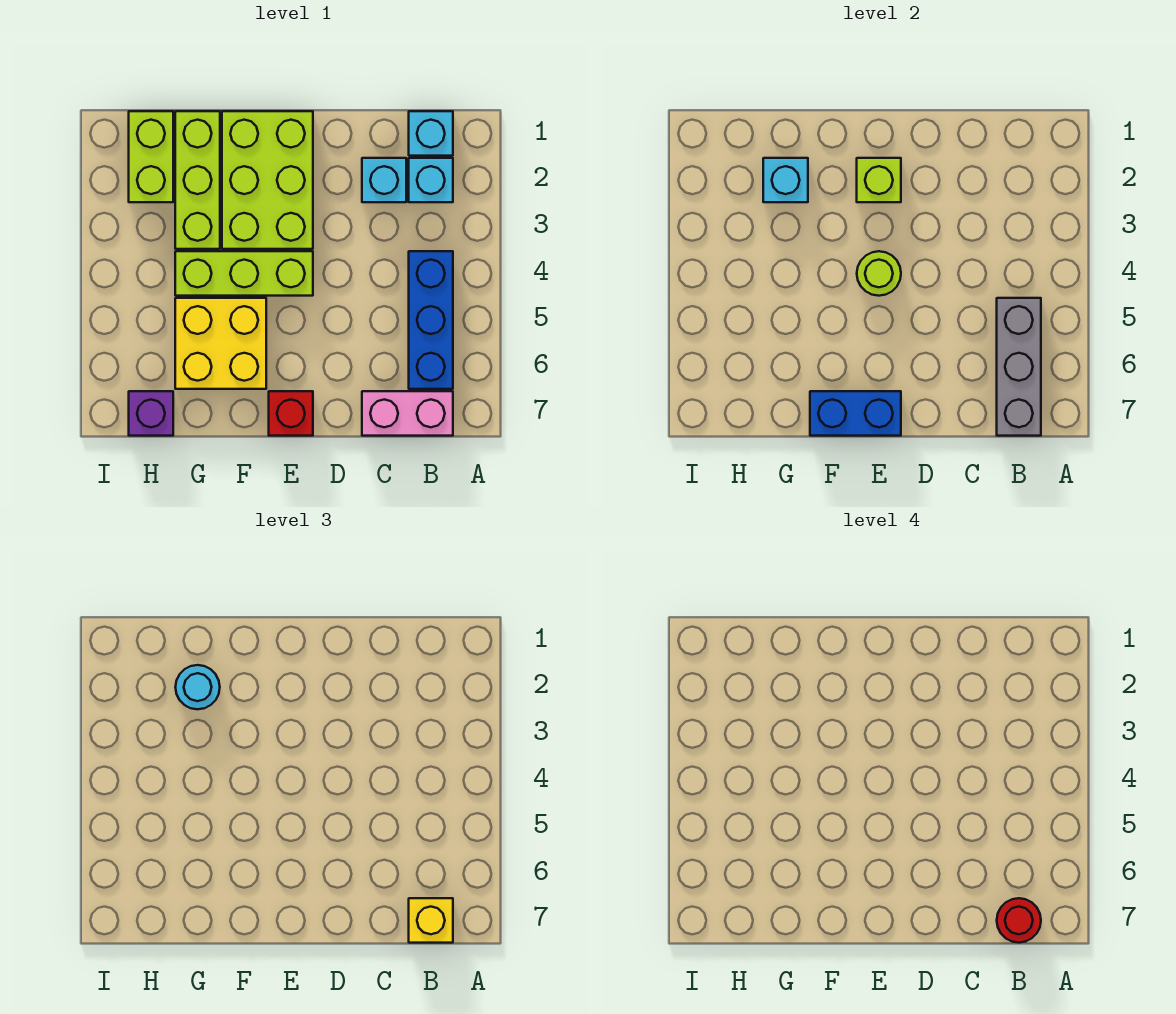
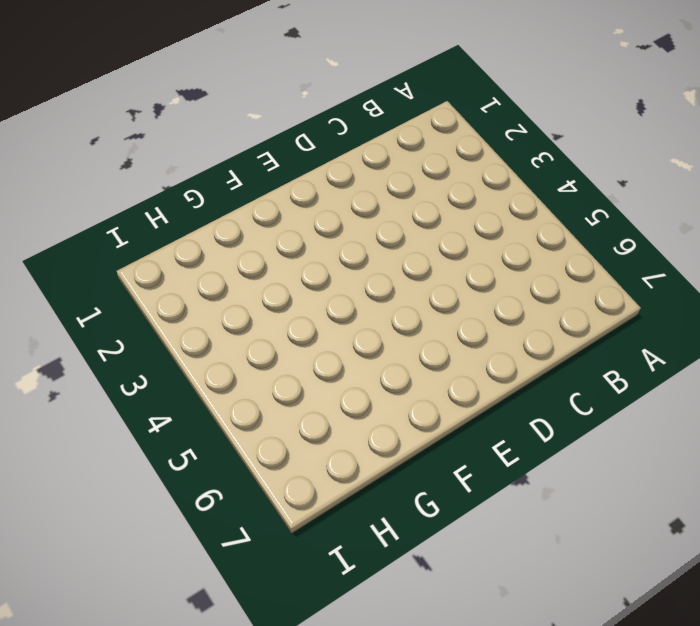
none -> cyan 1x1 brick [409,111,453,156]
none -> cyan 1x1 brick [409,158,453,202]
none -> blue 1x3 brick [409,251,453,389]

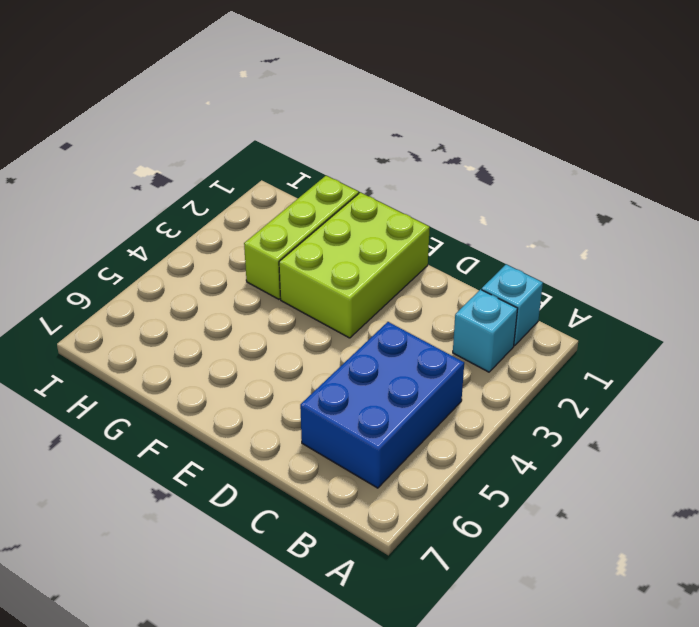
blue 2x3 brick [300,322,464,488] -> blue 1x3 brick [409,251,453,389]
none -> pink 1x2 brick [362,391,453,436]
none -> cyan 1x1 brick [362,158,406,202]
none -> lime 1x3 brick [175,251,313,296]

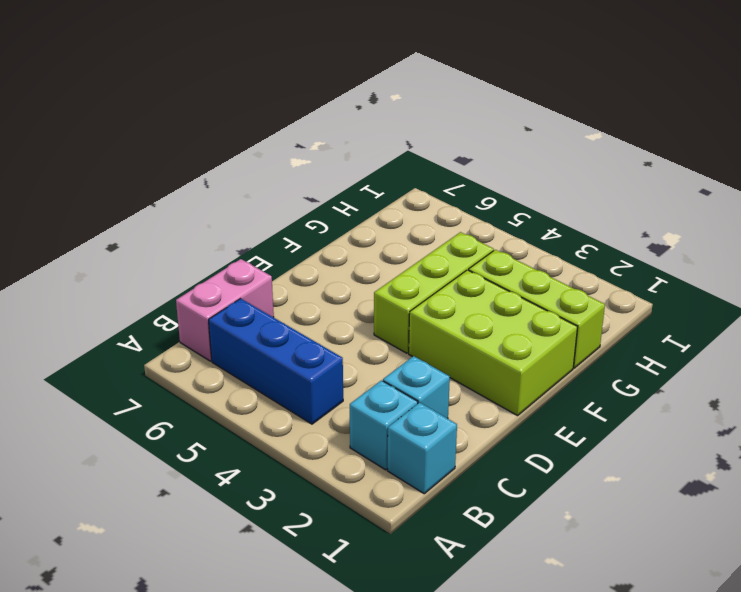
none -> red 1x1 brick [269,391,313,436]
none -> yellow 2x2 brick [175,298,266,389]
none -> lime 1x2 brick [129,111,173,202]

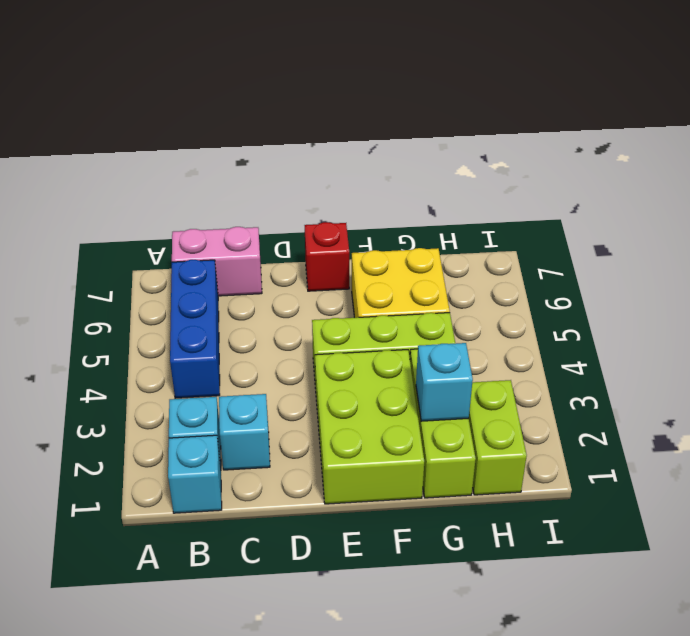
none -> purple 1x1 brick [129,391,173,436]
none -> grey 1x3 brick [997,298,1041,436]
none -> lime 1x1 brick [857,158,901,202]

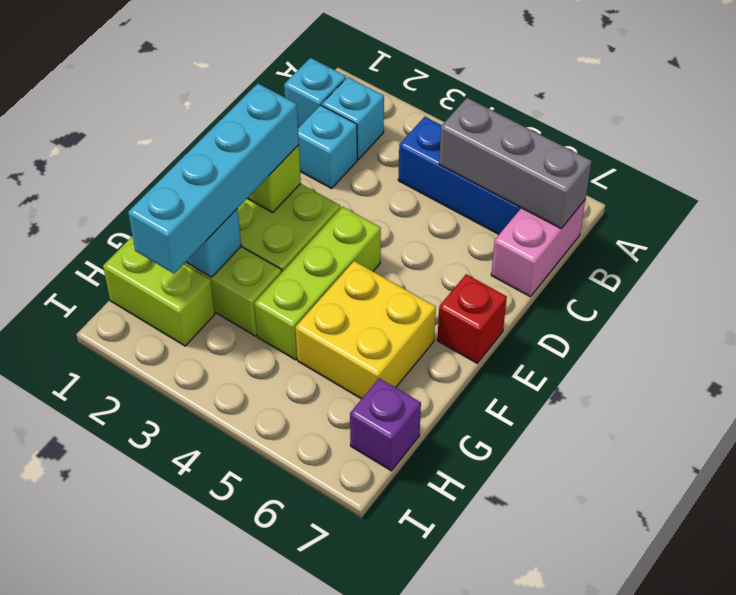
cyan 1x4 brick [128,84,299,274] -> cyan 1x1 round brick [175,665,220,709]
none -> lime 1x1 round brick [857,251,901,296]
none -> blue 1x2 brick [810,391,901,436]
none -> yellow 1x1 brick [409,898,453,943]

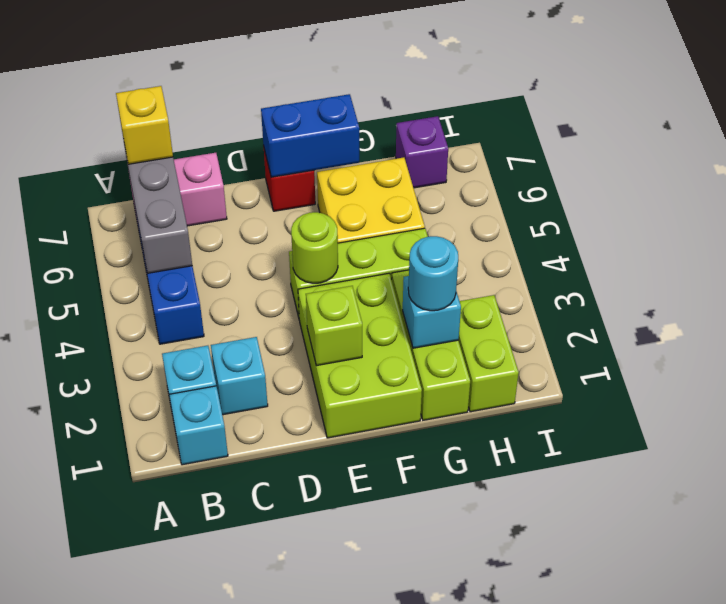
none -> red 1x1 round brick [997,898,1041,943]

